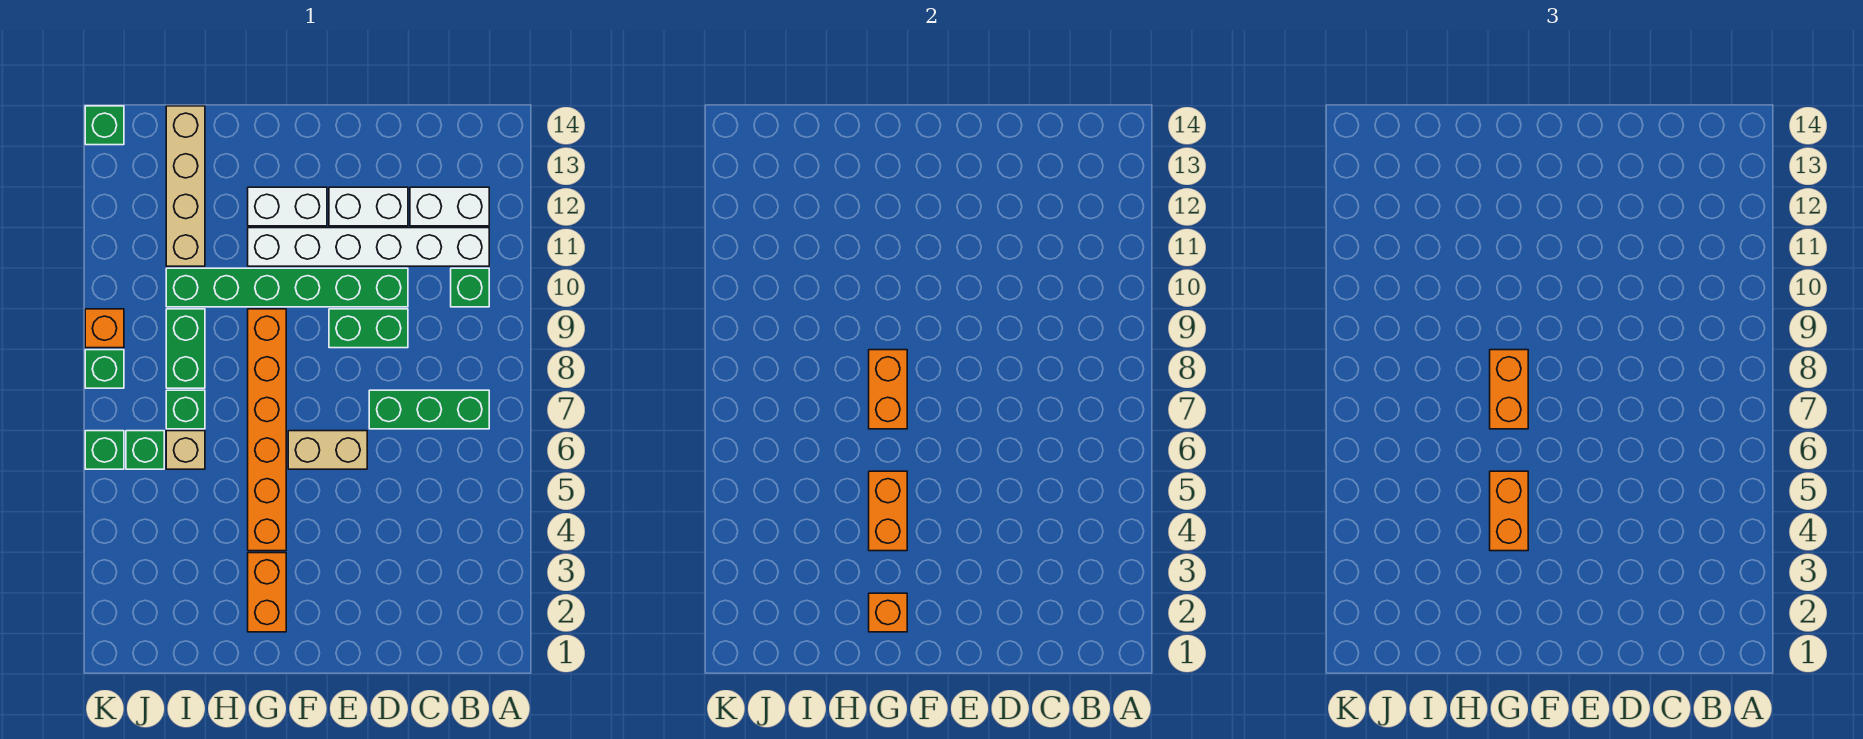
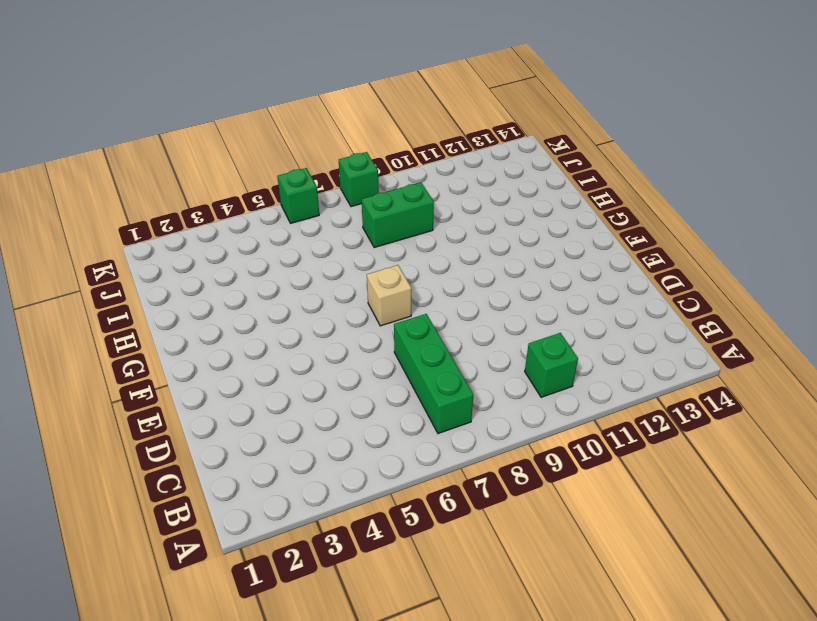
tan 1x1 brick [367,265,411,326] -> tan 1x1 brick moved to [166,431,205,469]
none -> white 1x6 brick [248,228,489,266]
none -> white 1x2 brick [410,187,489,226]
none -> green 1x2 brick [329,309,408,348]

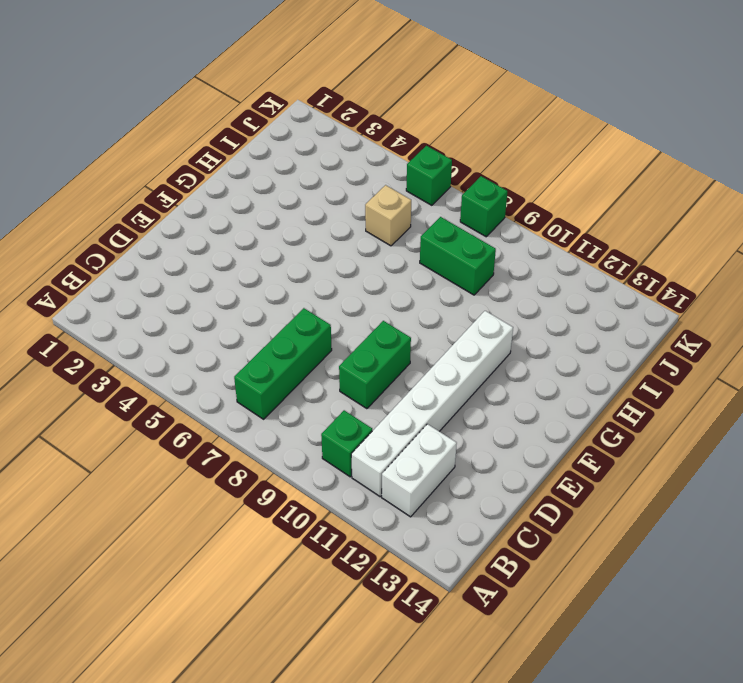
none -> green 1x6 brick [166,268,408,307]
none -> white 1x2 brick [329,187,408,226]
none -> tan 1x2 brick [288,431,367,469]

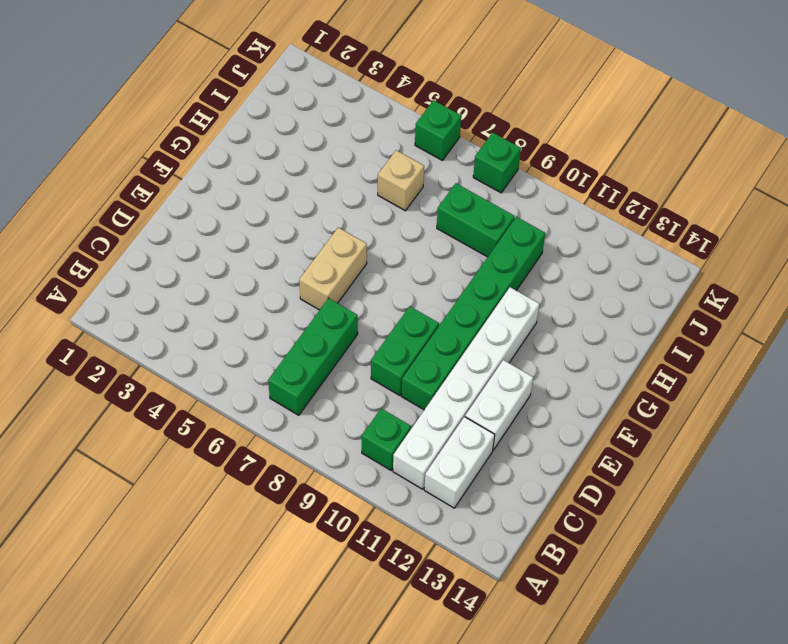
none -> white 1x2 brick [248,187,327,226]
none -> orange 1x2 brick [248,553,286,632]
none -> orange 1x6 brick [248,309,286,551]

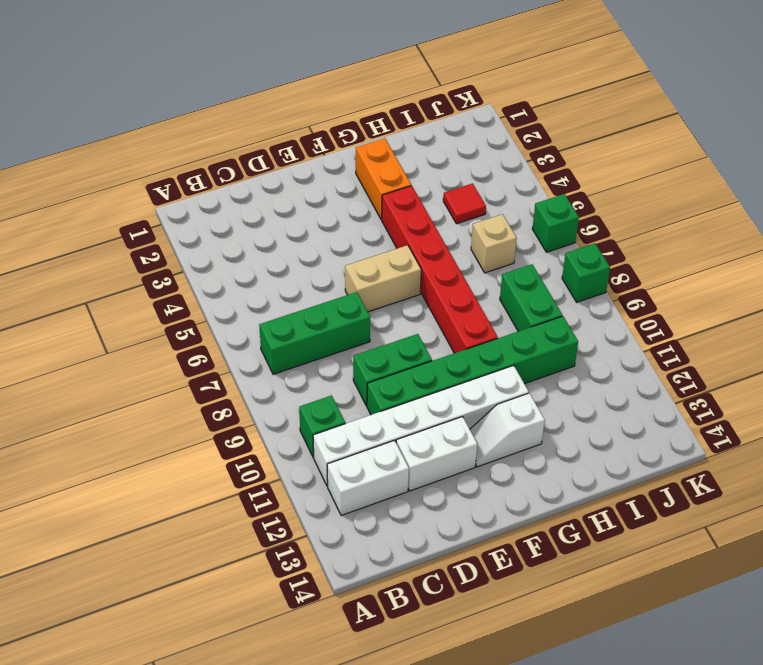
white 1x2 slope [470,393,545,467] -> white 1x2 brick [248,187,327,226]
red 1x6 brick [382,186,498,353] -> orange 1x6 brick [248,309,286,551]
red 1x1 tile [443,183,486,224] -> none
none -> green 1x1 brick [166,390,205,429]
none -> tan 1x4 brick [166,106,205,266]
none -> green 1x1 brick [126,431,164,469]

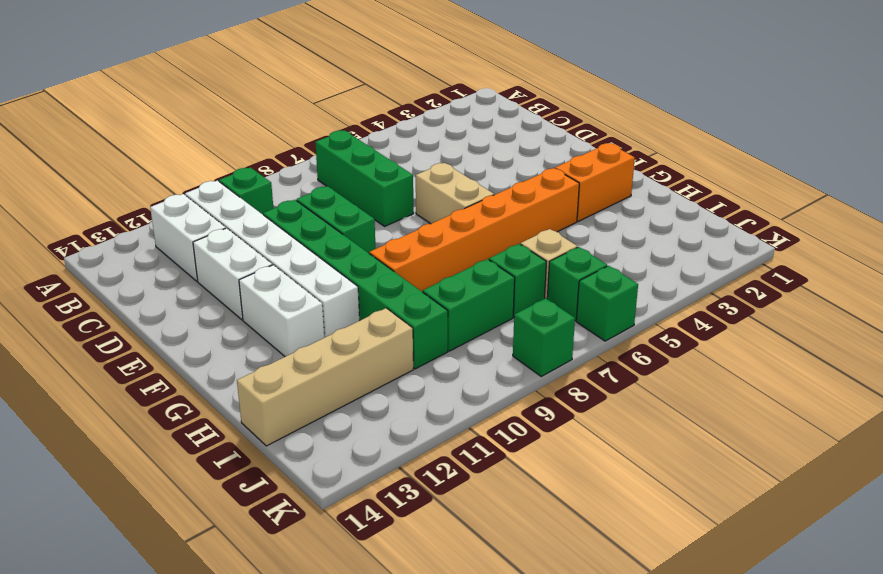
none -> orange 1x1 brick [85,309,124,348]
none -> green 1x1 brick [85,106,124,145]
none -> orange 1x1 brick [869,593,907,632]

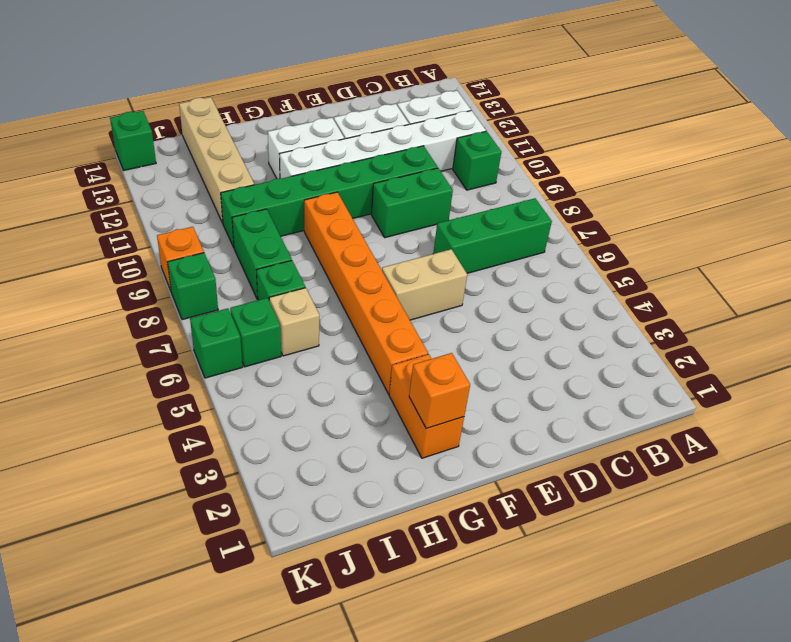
none -> orange 1x2 brick [869,471,907,551]
none -> orange 1x2 brick [869,350,907,429]
none -> orange 1x2 brick [1490,471,1528,551]

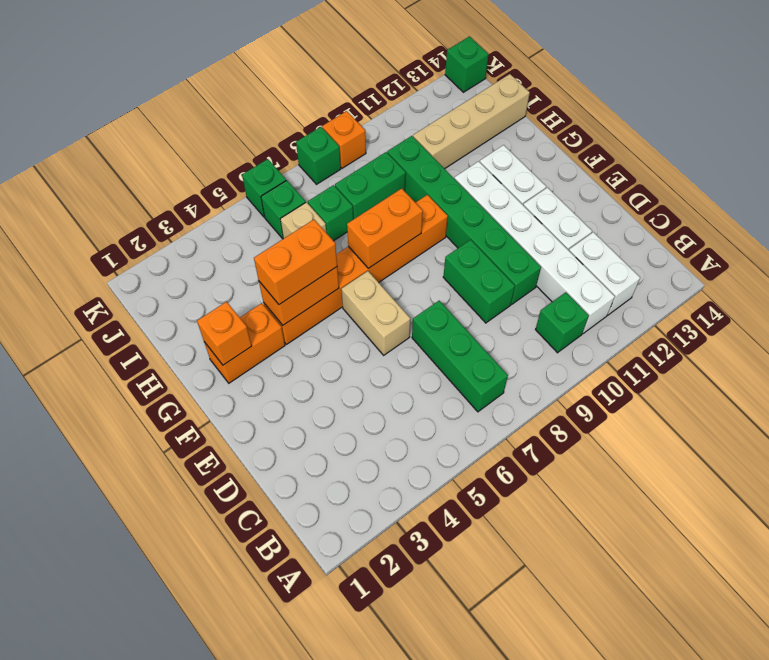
none -> orange 1x2 brick [1490,350,1528,429]

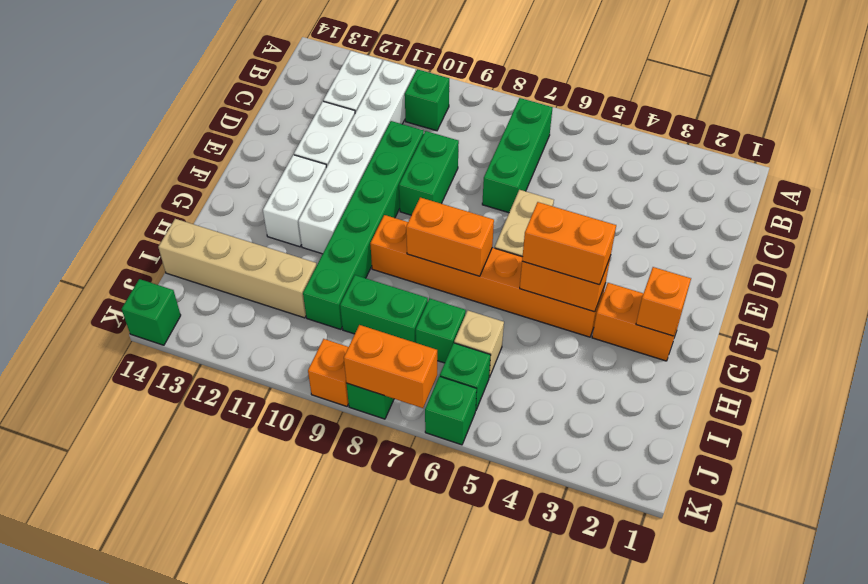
orange 1x2 brick [344,325,437,408] -> orange 1x2 brick moved to [1490,350,1528,429]

